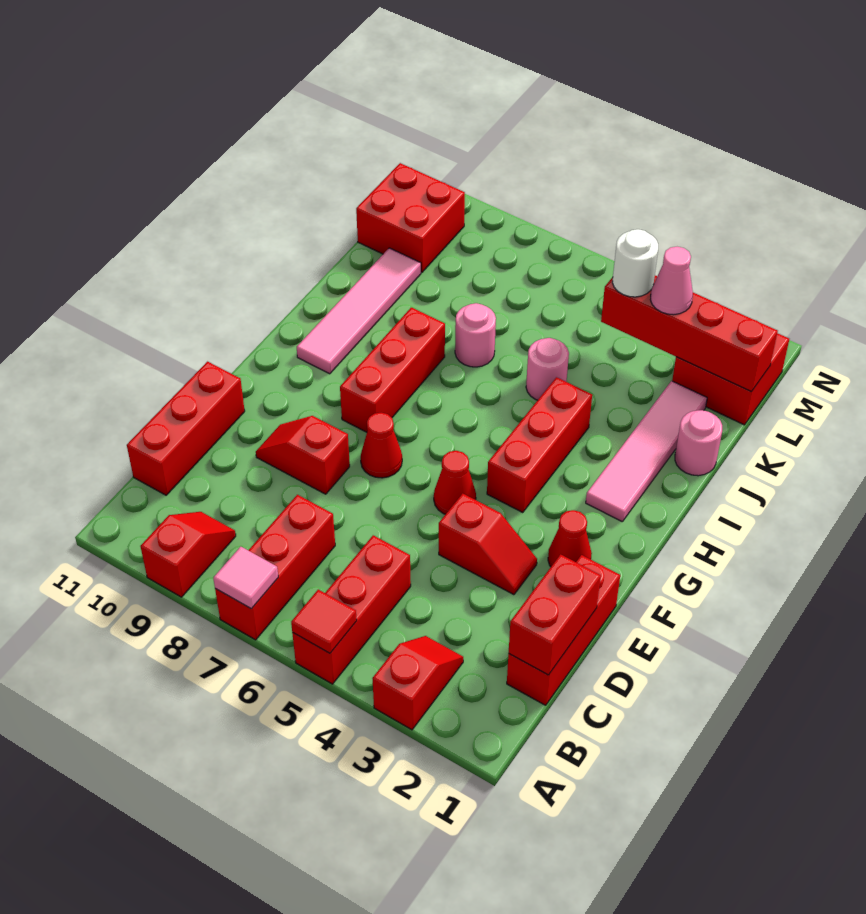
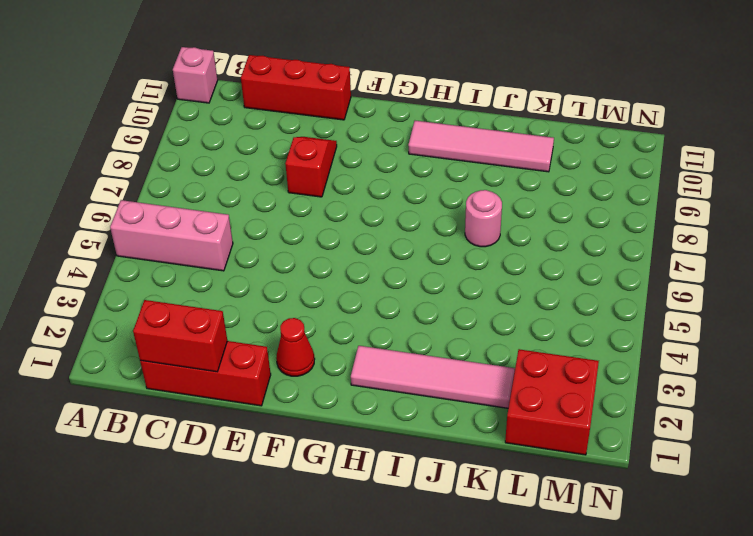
pink 1x3 brick [110,200,233,271] -> red 1x3 brick [292,535,411,684]
pink 1x1 brick [173,47,218,103] -> none
none -> red 1x2 slope [372,636,463,730]
none -> red 1x3 brick [215,495,335,640]
none -> red 1x2 slope [140,512,236,597]

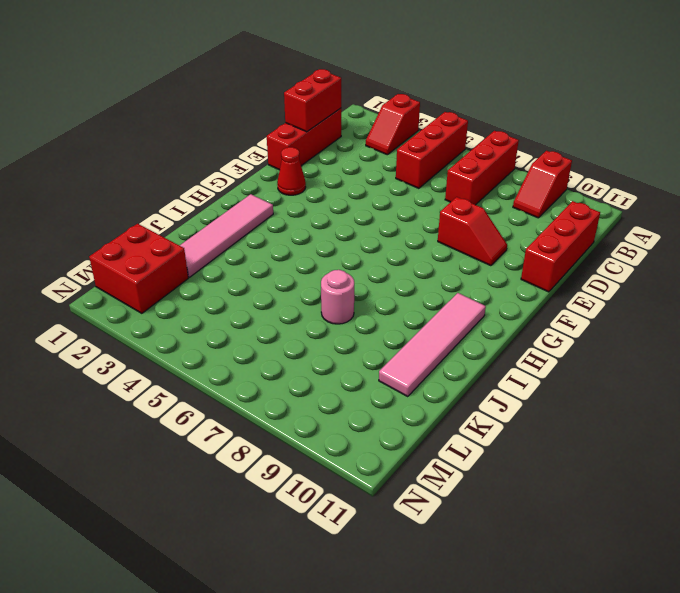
none -> red 1x2 slope [439,494,537,595]
none -> red 1x1 cone [434,451,476,514]
none -> red 1x1 cone [361,413,402,478]

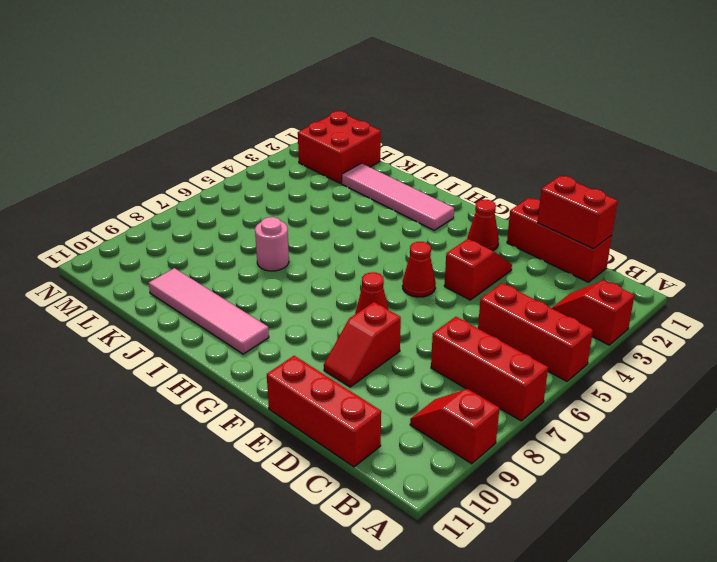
none -> red 1x3 brick [487,377,592,512]
none -> red 1x3 brick [340,307,445,432]
none -> pink 1x1 round brick [675,410,722,476]

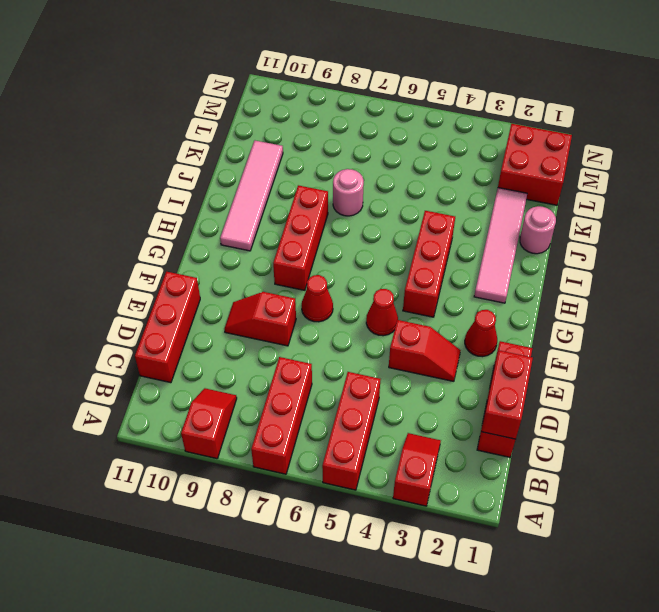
none -> pink 1x1 round brick [526,338,569,400]
none -> red 2x2 brick [356,163,465,272]
none -> red 1x1 tile [291,590,357,653]

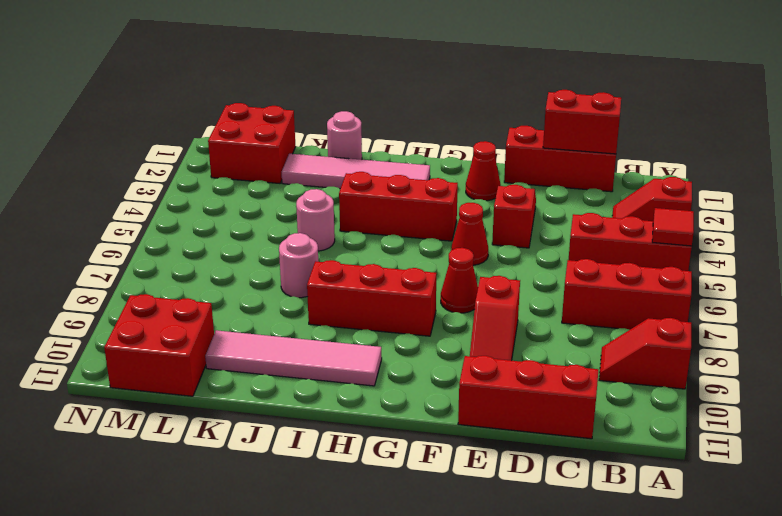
none -> pink 1x1 tile [213,547,278,609]
none -> red 1x4 brick [601,276,778,392]
none -> pink 1x1 cone [650,247,693,315]

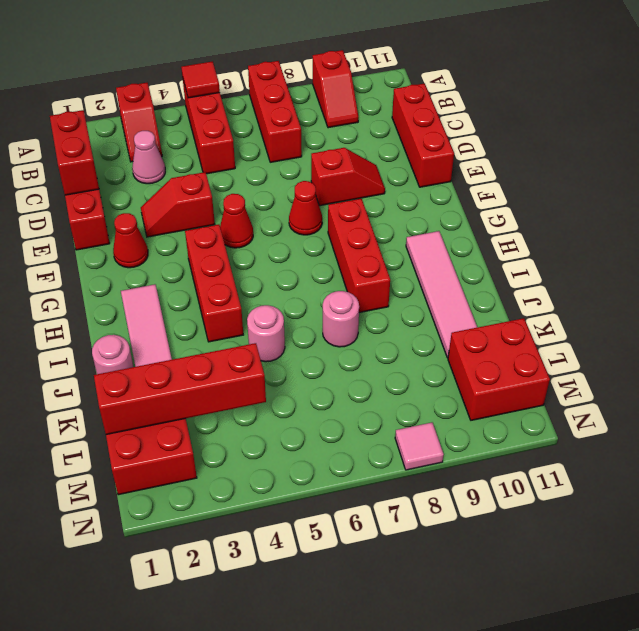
pink 1x1 cone [132,131,165,184] -> pink 1x1 cone moved to [650,247,693,315]
pink 1x1 tile [395,423,444,470] -> pink 1x1 tile moved to [213,547,278,609]
none -> white 1x1 round brick [612,229,658,297]

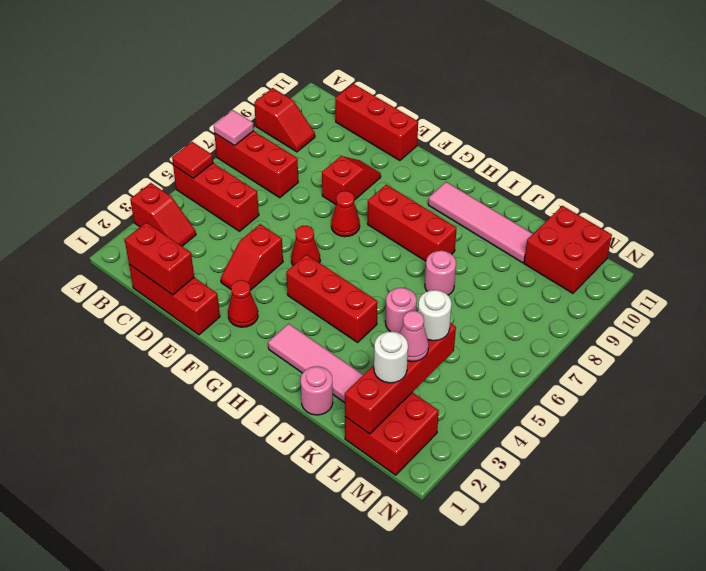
white 1x1 round brick [374,332,408,383] -> none

